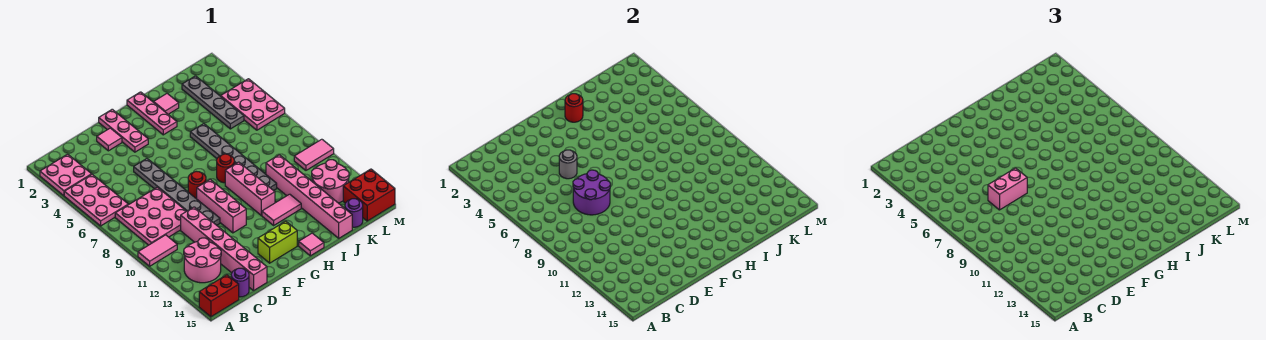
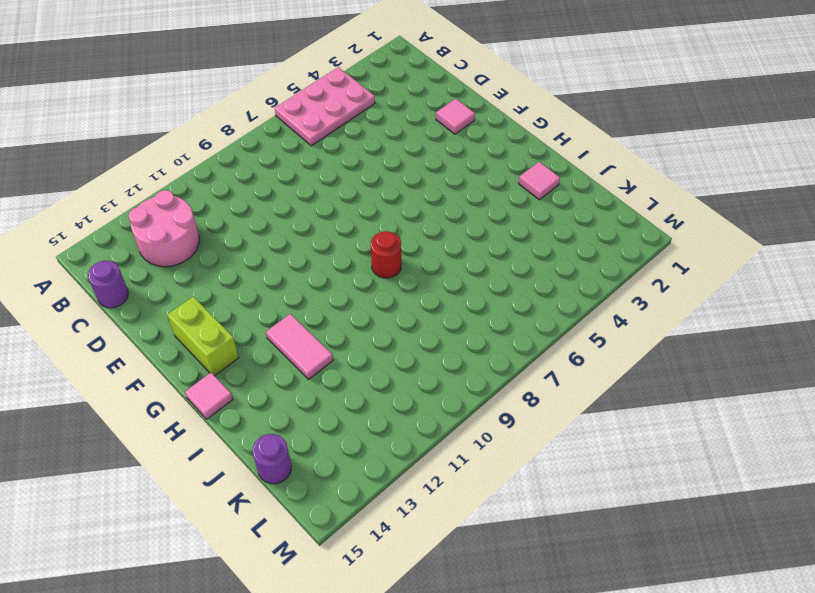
none -> pink 2x2 plate [40,154,92,196]
none -> pink 1x2 tile [138,235,177,266]
none -> red 1x2 brick [199,275,239,317]
none -> pink 3x3 plate [115,187,187,245]

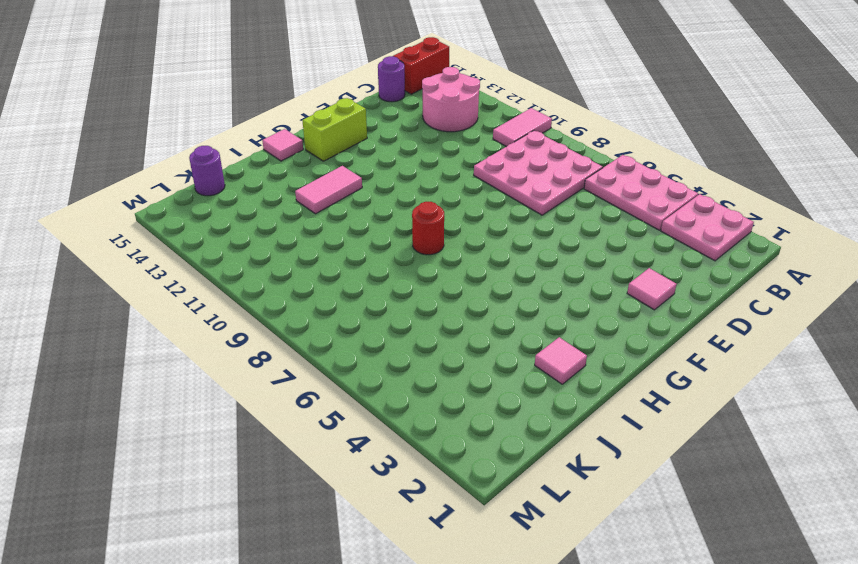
none -> pink 1x6 brick [181,207,267,291]
none -> grey 1x6 plate [134,159,220,225]
none -> pink 1x3 plate [99,109,148,152]
none -> red 1x1 round brick [188,171,206,199]

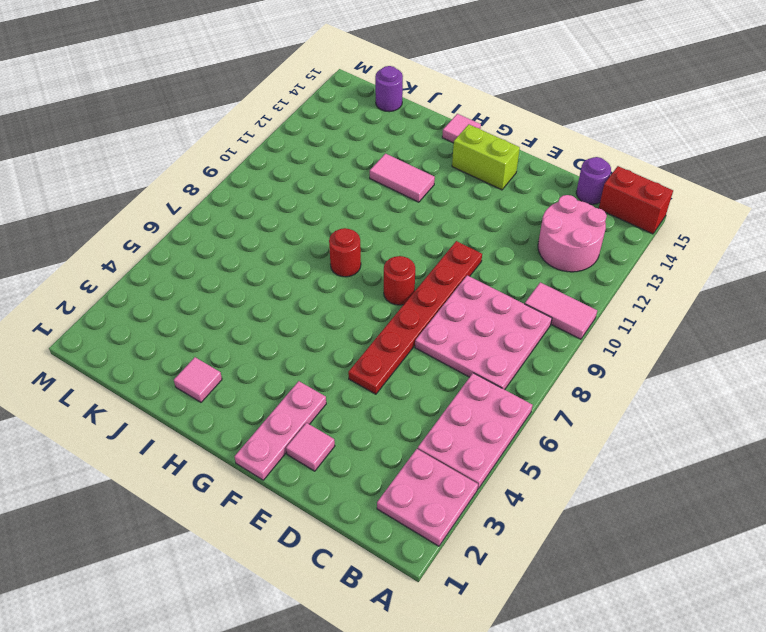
red 1x6 plate [348,241,482,394] -> grey 1x6 plate [134,159,220,225]
none -> pink 1x6 brick [181,207,267,291]
none -> pink 1x3 brick [197,180,246,233]
none -> pink 1x3 plate [127,92,177,135]
none -> pink 1x3 brick [225,162,275,215]

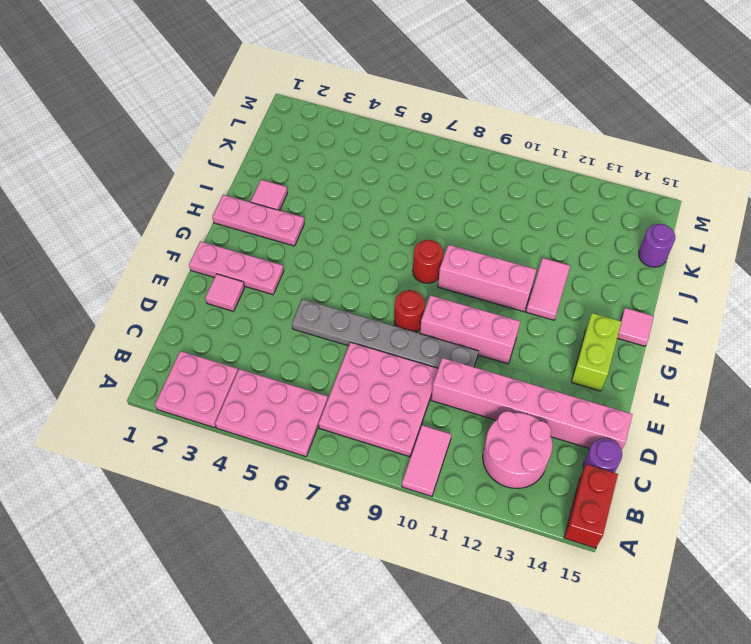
none -> grey 1x6 plate [190,124,277,191]
none -> pink 1x6 brick [266,155,352,238]
none -> grey 1x4 plate [182,76,244,129]
none -> pink 2x2 round brick [312,160,349,203]

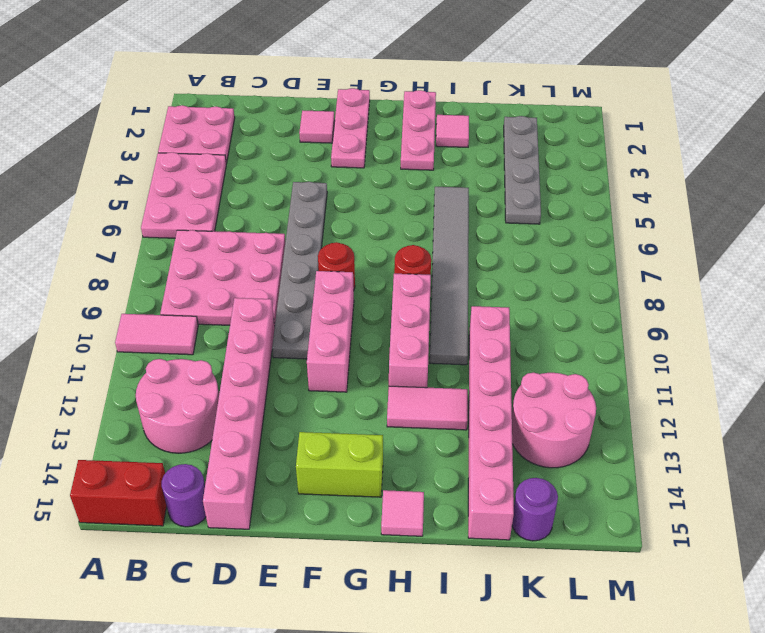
grey 1x6 tile [430,187,469,365] -> grey 1x6 plate [190,124,277,191]
none -> pink 2x3 plate [221,79,285,130]
none -> pink 1x2 tile [294,139,334,170]
none -> red 2x2 brick [343,169,395,221]
none -> purple 2x2 round brick [573,170,610,215]

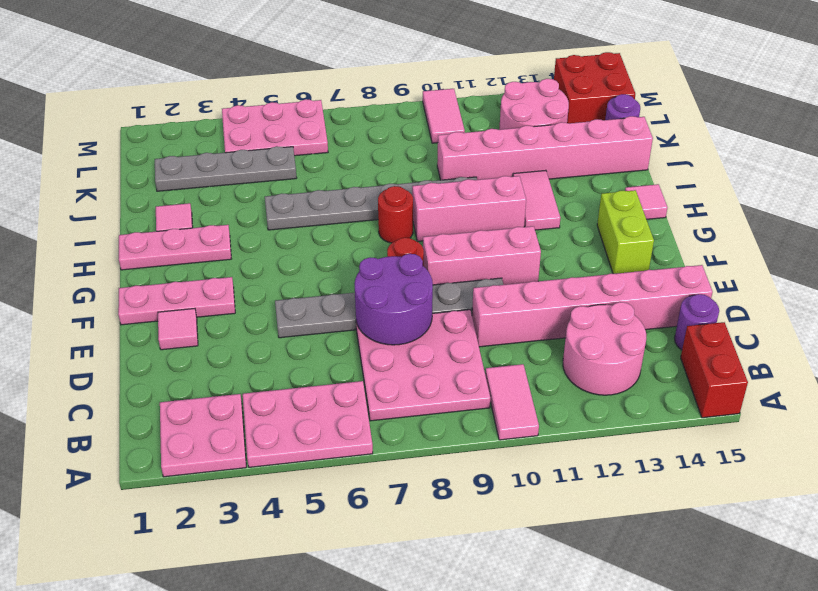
none -> grey 1x1 round brick [559,150,577,179]
none -> red 1x1 round brick [565,94,583,122]
none -> pink 1x2 brick [988,168,1027,210]

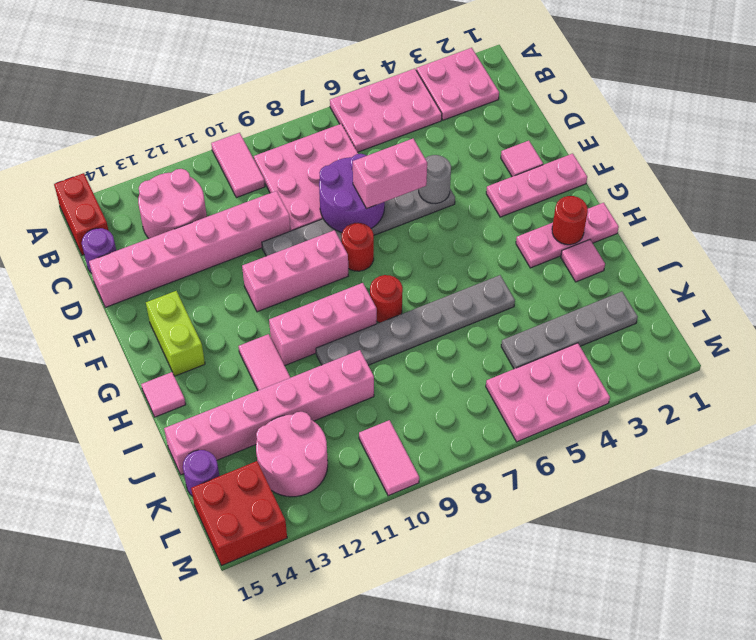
pink 1x2 brick [353,139,427,209] -> pink 1x2 brick turned to [988,168,1027,210]

